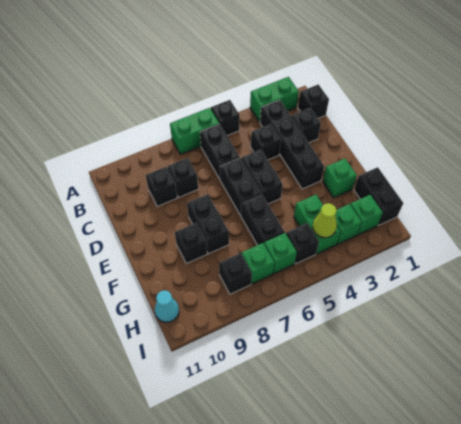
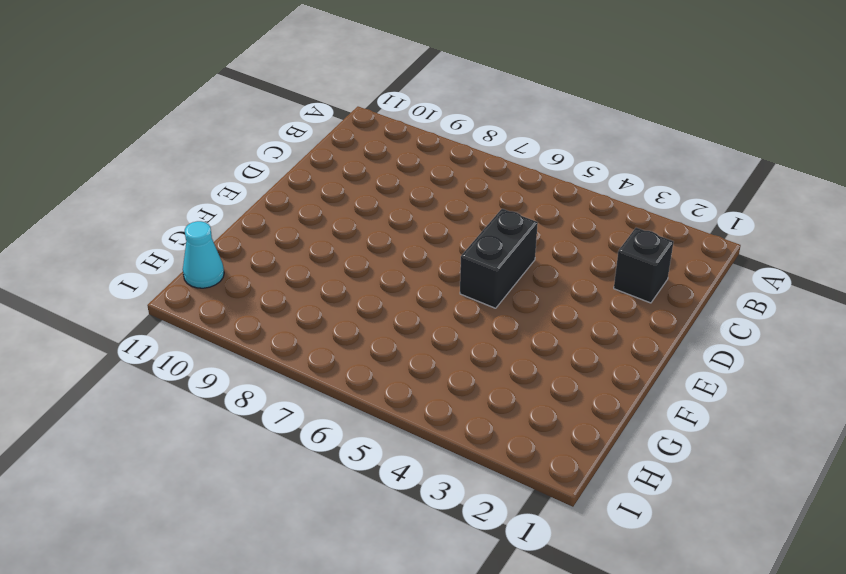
none -> green 1x2 brick [250,77,299,122]
none -> black 1x1 brick [211,100,240,136]
none -> green 1x2 brick [170,108,219,154]

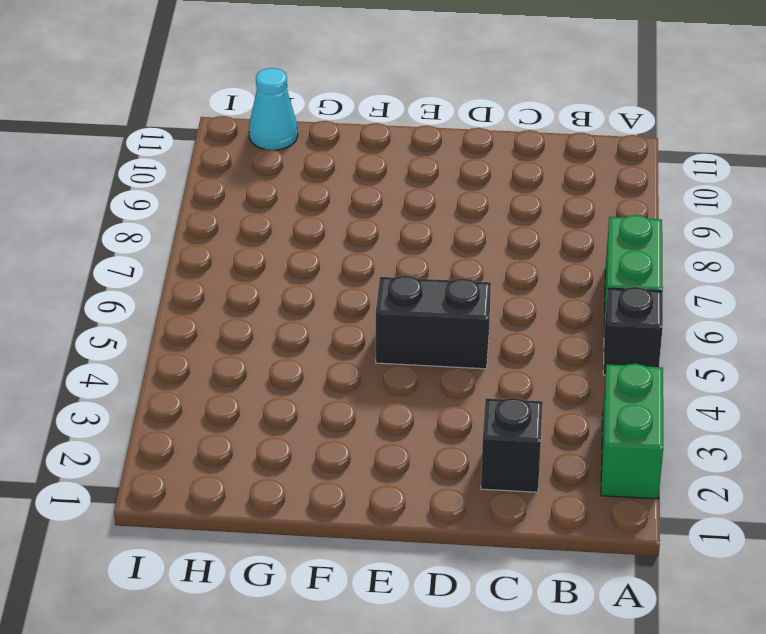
none -> black 1x1 brick [298,84,329,118]
none -> black 1x4 brick [260,100,324,189]
none -> black 1x2 brick [200,124,240,179]

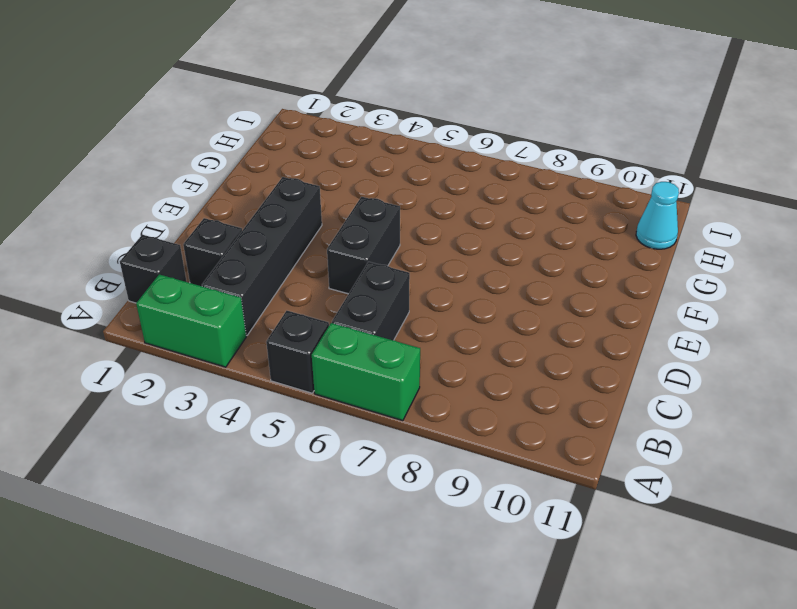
none -> black 1x1 brick [251,124,281,160]
none -> black 1x1 brick [167,158,198,197]
none -> black 1x1 brick [146,167,177,207]

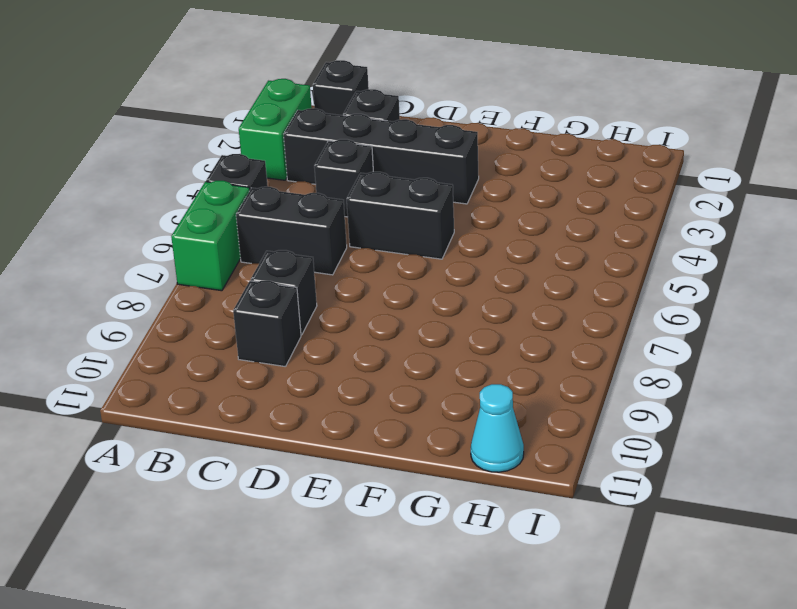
none -> black 1x2 brick [220,158,261,216]
none -> black 1x2 brick [187,194,229,254]
none -> green 1x1 brick [323,159,357,198]

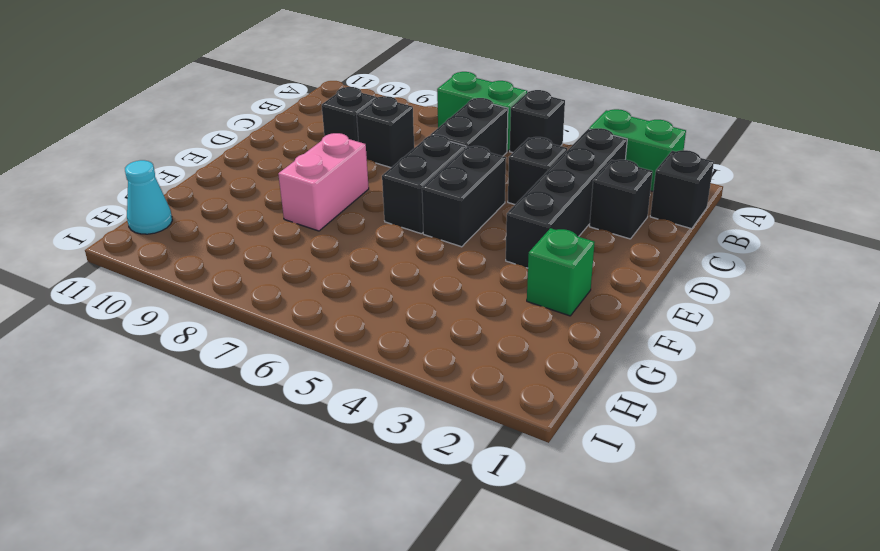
pink 1x2 brick [278,133,369,231] -> black 1x2 brick [187,194,229,254]
none -> black 1x2 brick [241,194,285,245]
none -> black 1x1 brick [175,223,207,264]
none -> black 1x2 brick [354,167,403,225]

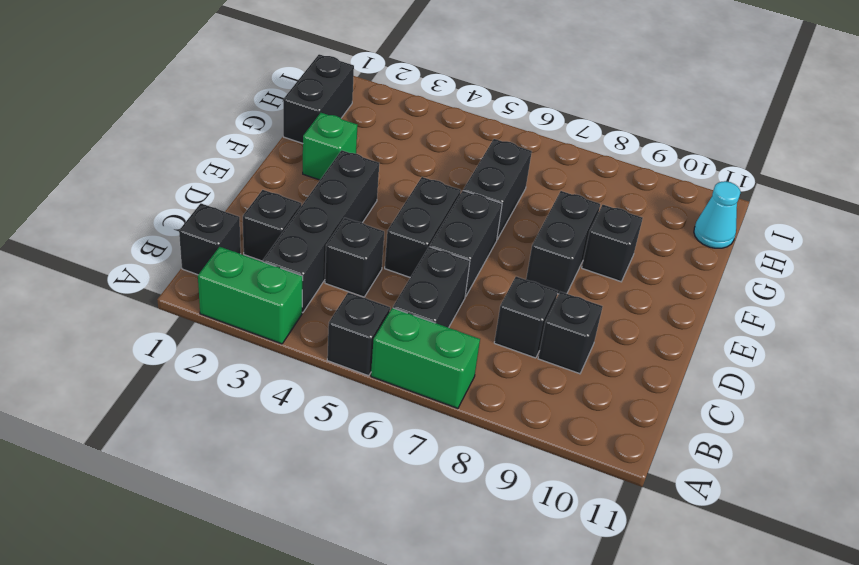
none -> green 1x2 brick [294,195,340,254]
none -> green 1x1 brick [350,195,383,235]
none -> green 1x1 brick [335,204,362,244]

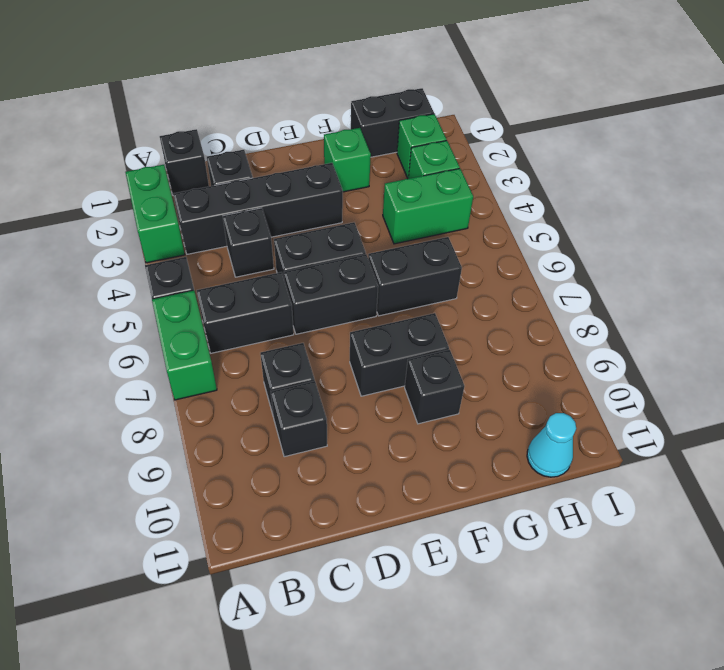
none -> black 1x1 brick [286,223,319,264]
none -> green 1x1 brick [264,233,297,274]
none -> green 1x1 brick [242,243,274,284]

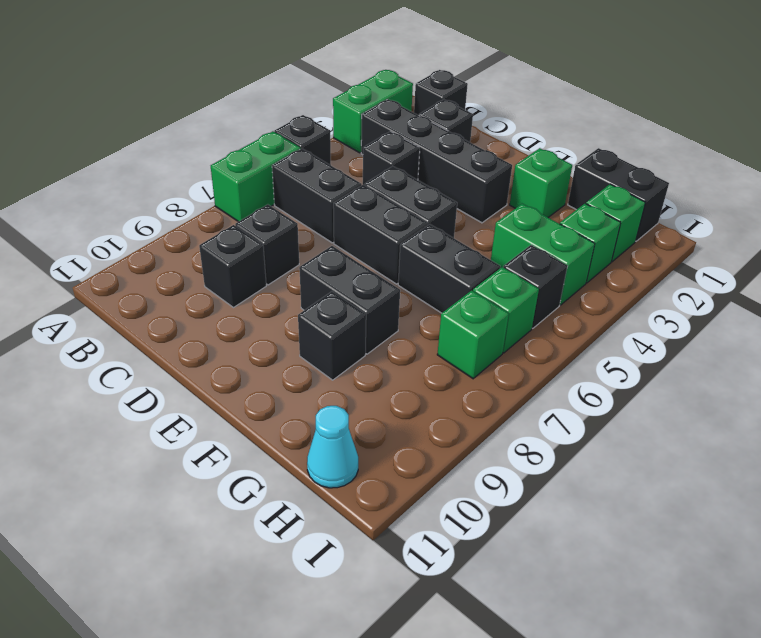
none -> black 1x1 brick [219,253,252,294]
none -> lime 1x1 cone [313,203,337,238]

